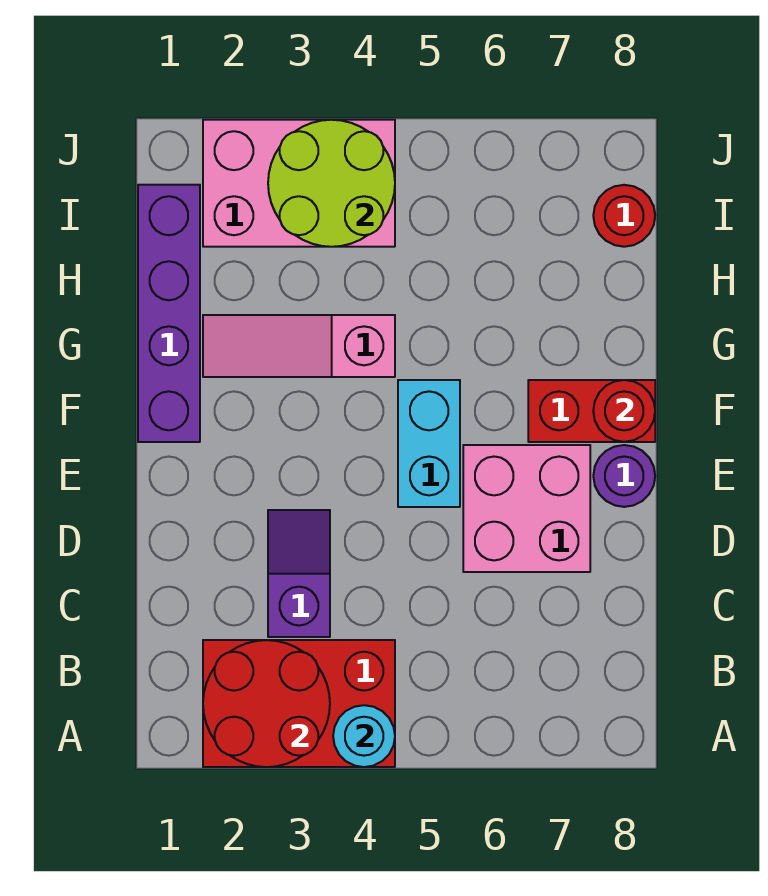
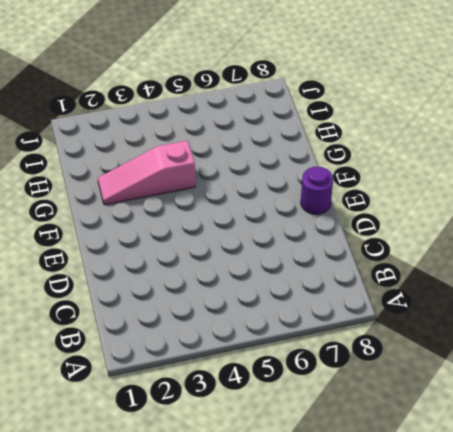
none -> red 2x3 brick [203,640,395,767]
none -> purple 1x2 slope [268,510,330,637]
none -> pink 2x2 brick [463,445,590,572]

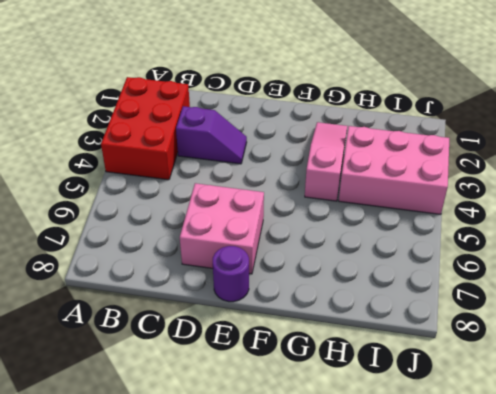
pink 2x3 brick [339,126,449,214] -> pink 2x3 brick turned to [203,120,395,247]
none -> cyan 1x2 brick [398,380,460,507]
none -> purple 1x4 brick [138,185,200,442]
none -> red 1x2 brick [528,380,655,442]

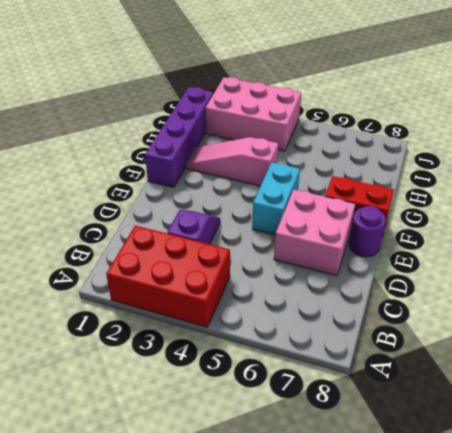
none -> red 1x1 round brick [593,185,655,247]
none -> red 2x2 round brick [203,640,330,767]
none -> cyan 1x1 round brick [333,705,395,767]

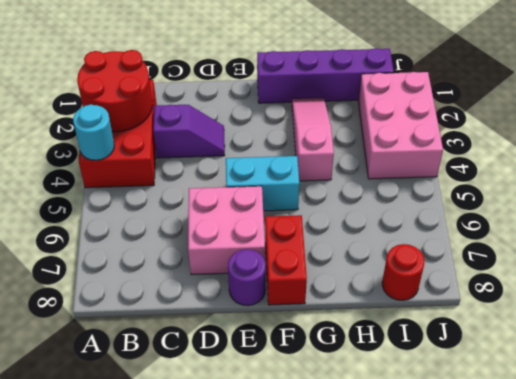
none -> red 1x1 round brick [593,380,655,442]
none -> lime 2x2 round brick [268,120,395,247]

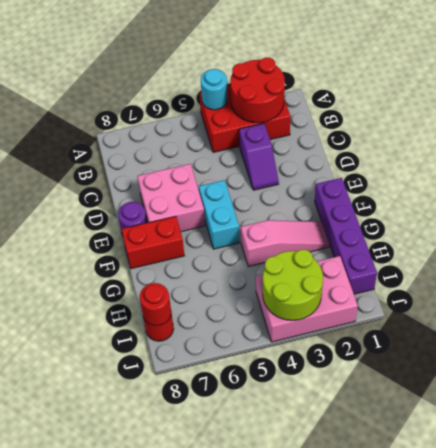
red 1x1 round brick [140,283,171,326] -> red 1x1 round brick moved to [593,380,655,442]

